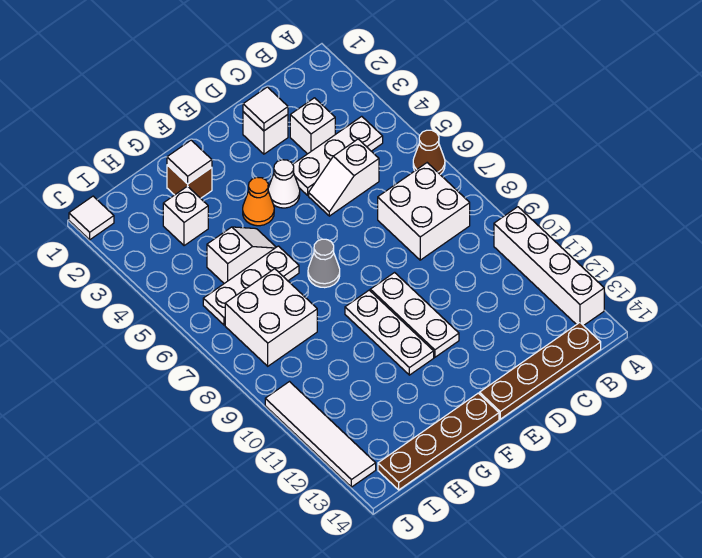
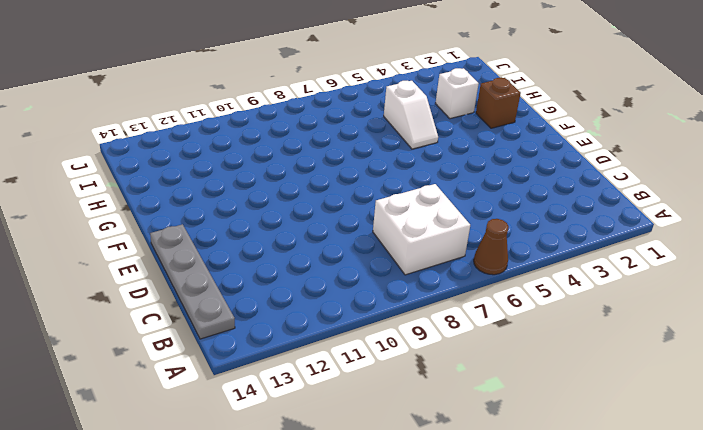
grey 1x4 plate [150,224,235,339] -> brown 1x4 plate [480,323,601,419]
none -> white 1x4 brick [494,207,604,326]
none -> white 1x3 plate [293,116,383,195]
none -> white 1x1 brick [290,98,335,154]

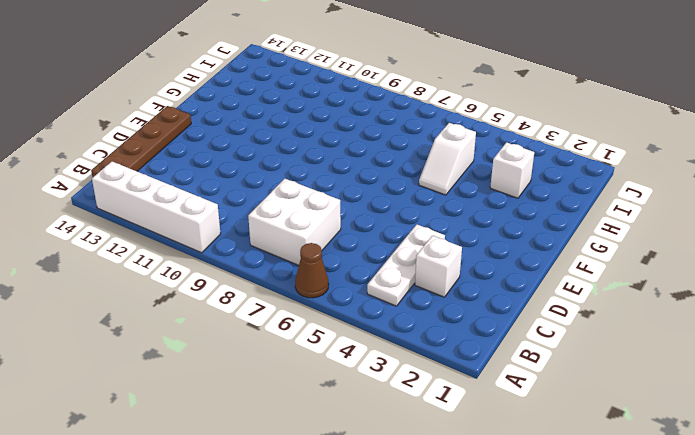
none -> white 1x2 slope [309,139,379,216]
none -> white 1x1 brick [243,112,288,154]
none -> white 1x1 cone [268,160,300,208]

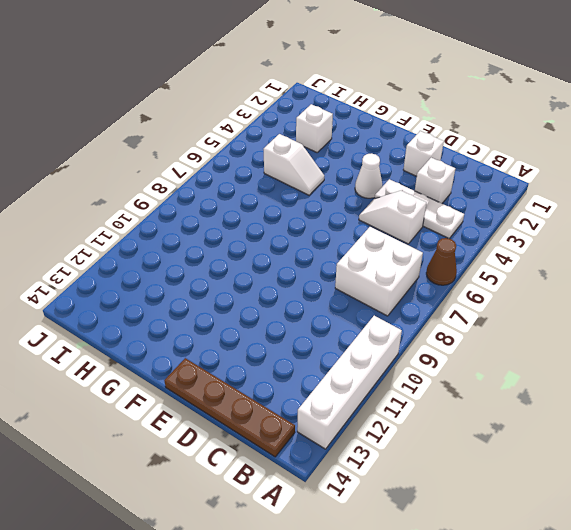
none -> white 1x3 plate [370,273,459,357]
none -> orange 1x1 cone [243,177,274,226]
none -> grey 1x1 cone [308,239,340,288]

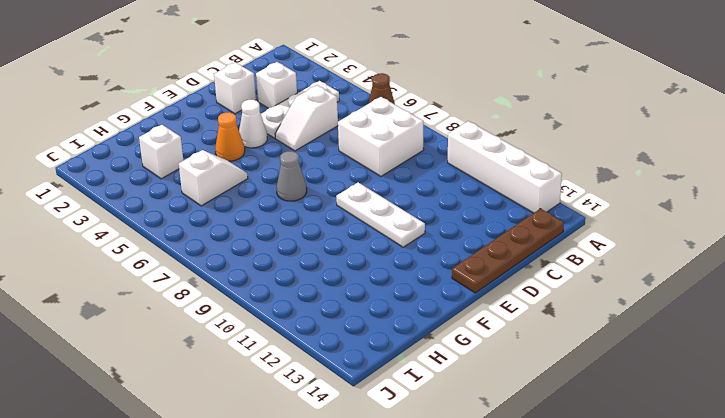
none -> white 1x3 plate [345,290,434,375]
none -> brown 1x4 plate [378,393,499,490]
none -> brown 1x1 brick [167,165,212,198]

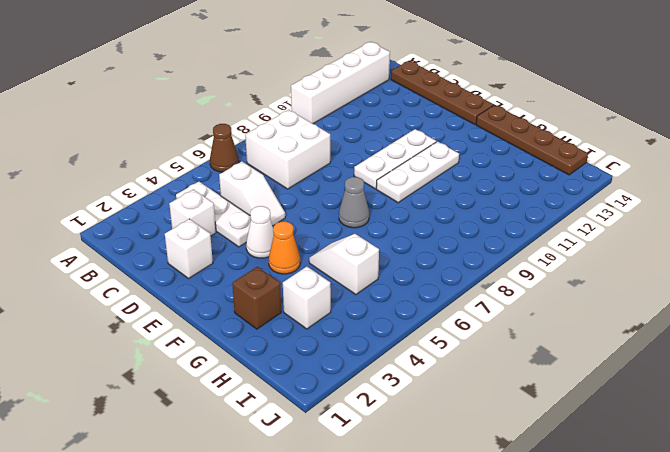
none -> white 1x3 plate [203,246,299,325]
none -> white 2x2 brick [225,269,317,366]
none -> white 1x1 tile [69,196,114,240]

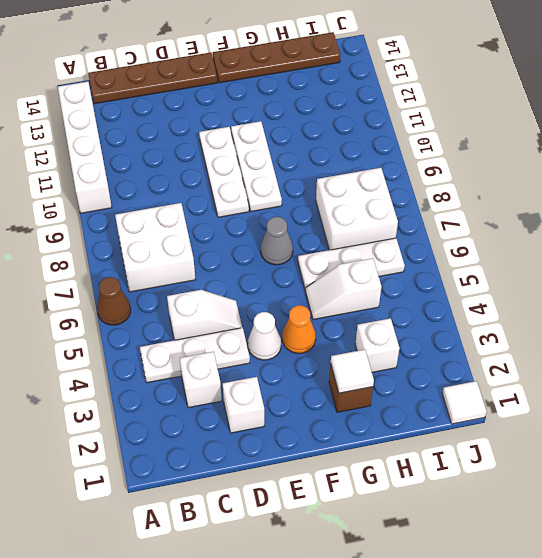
none -> white 1x4 tile [265,382,376,487]
none -> white 1x1 tile [243,87,288,131]

